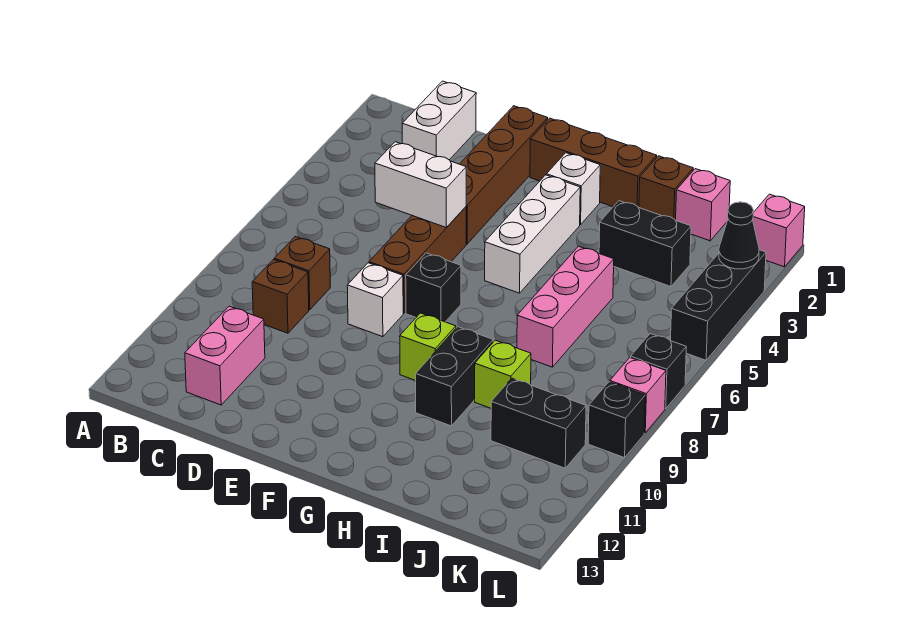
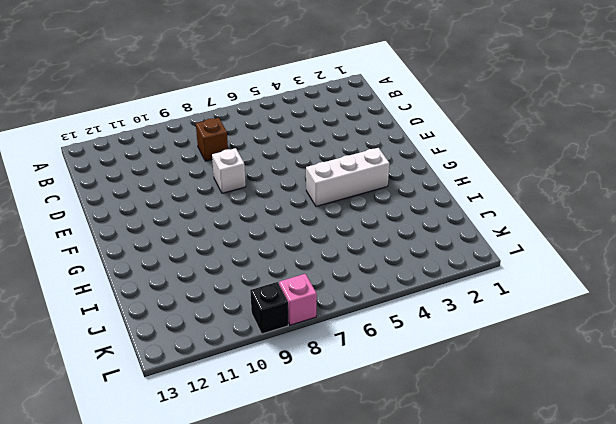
none -> white 1x2 brick [402,81,476,160]
none -> brown 1x1 brick [252,260,309,333]
none -> pink 1x2 brick [185,306,265,405]

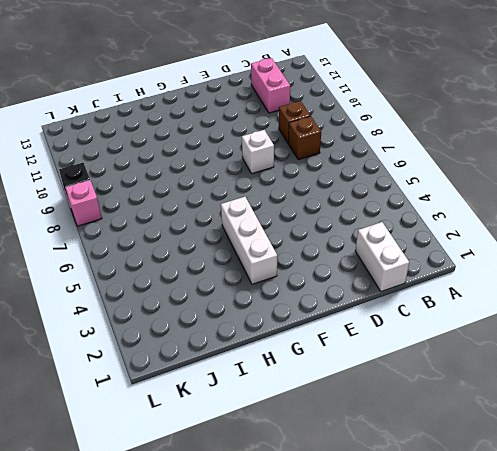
none -> brown 1x4 brick [460,106,548,244]
none -> brown 1x3 brick [369,207,466,313]
none -> brown 1x3 brick [530,118,657,208]

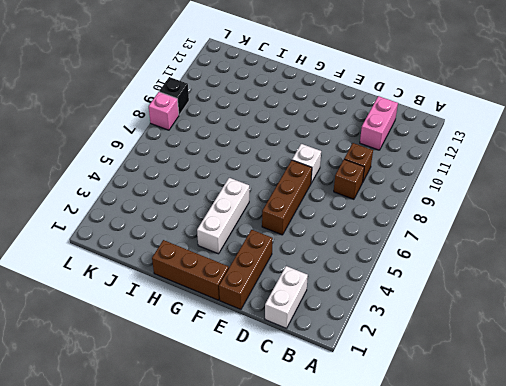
brown 1x3 brick [219,230,273,309] -> brown 1x4 brick [460,106,548,244]
none -> black 1x1 brick [406,253,461,322]
none -> white 1x1 brick [546,153,600,225]
none -> lime 1x1 brick [400,313,456,381]

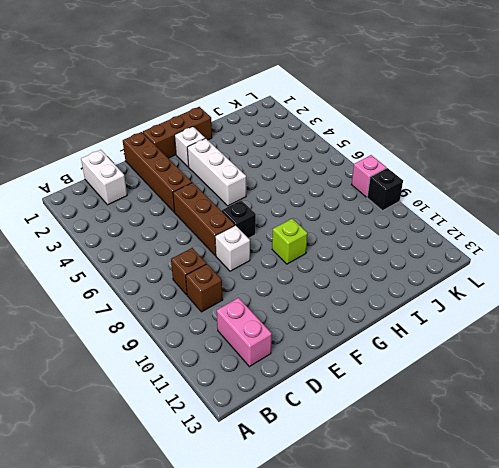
none -> black 1x2 brick [416,327,493,426]
none -> brown 1x1 brick [639,156,693,220]
none -> black 1x2 brick [599,201,691,287]

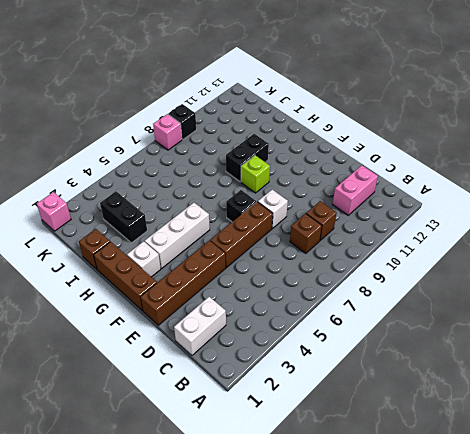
none -> pink 1x3 brick [517,246,614,367]
none -> lime 1x1 brick [475,340,531,408]
none -> pink 1x1 brick [676,169,730,241]

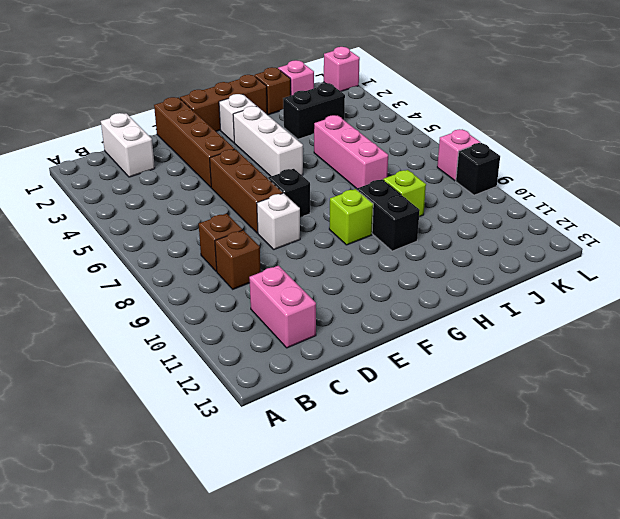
none -> black 1x2 brick [491,378,586,468]
none -> black 1x3 brick [671,250,766,360]
none -> black 1x1 brick [631,333,686,409]

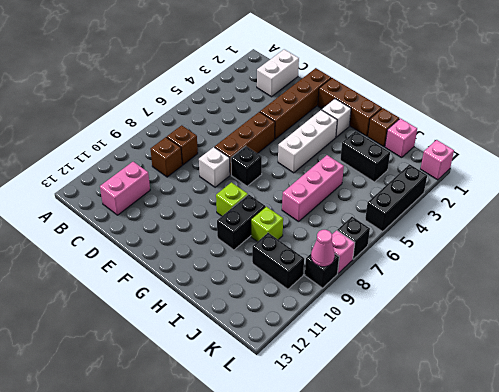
pink 1x1 cone [311,230,335,267] -> none
none -> white 1x2 brick [375,142,466,228]
none -> black 1x1 cone [719,202,759,269]

